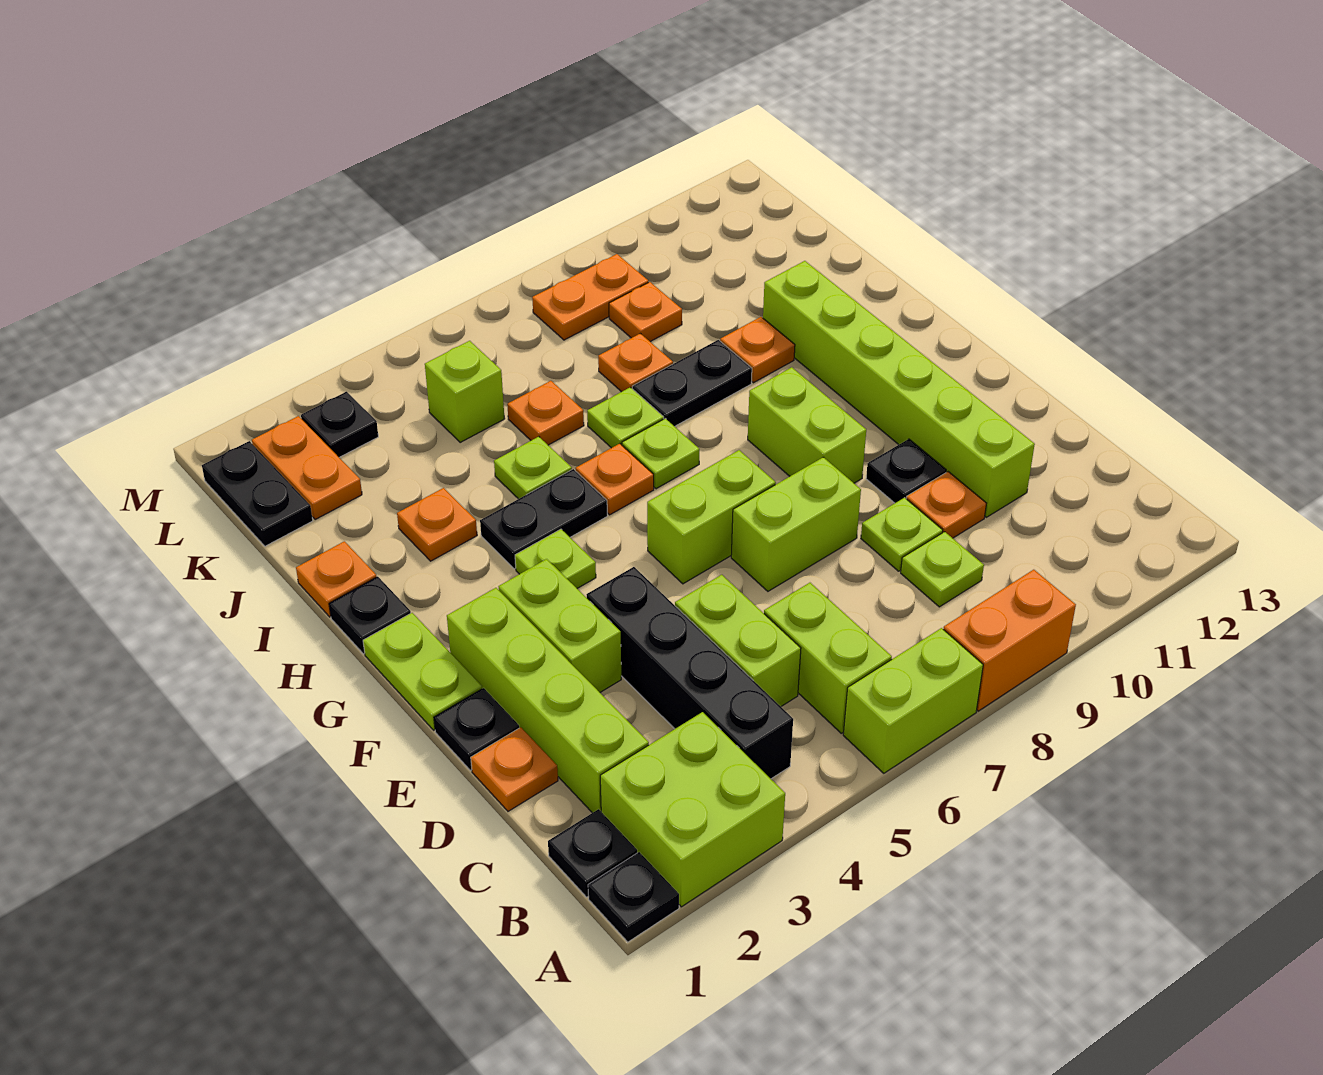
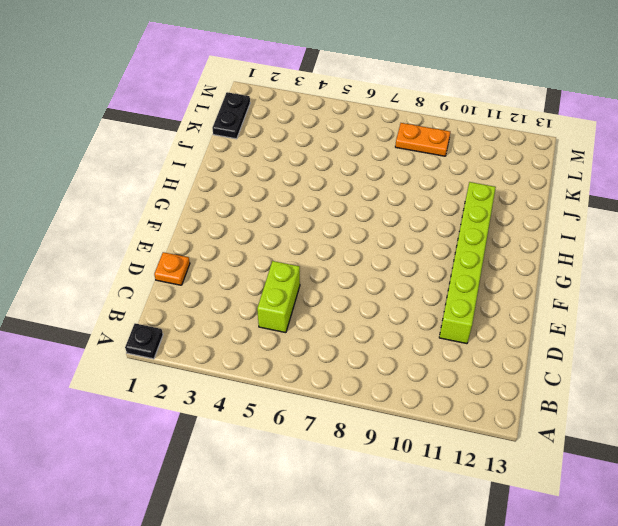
none -> lime 2x2 brick [600,712,785,907]
none -> lime 1x2 brick [843,628,983,773]
none -> orange 1x2 brick [943,570,1076,711]
none -> black 1x1 plate [548,809,637,897]

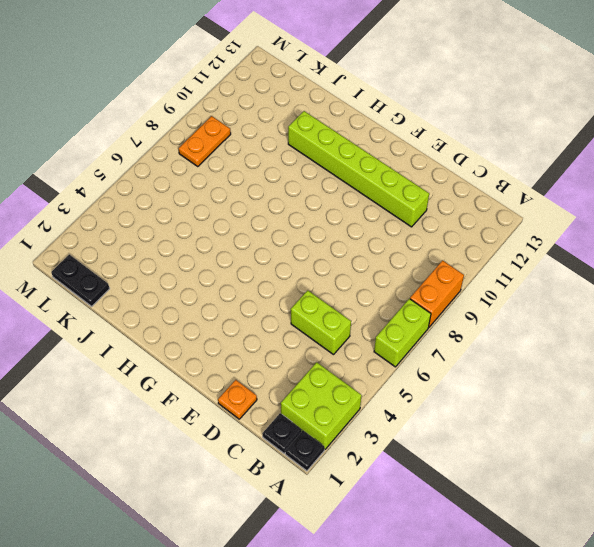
none -> black 1x4 brick [586,567,793,779]
none -> lime 1x2 brick [764,583,892,733]
none -> lime 1x4 brick [447,588,649,813]
none -> lime 1x1 plate [901,532,984,607]

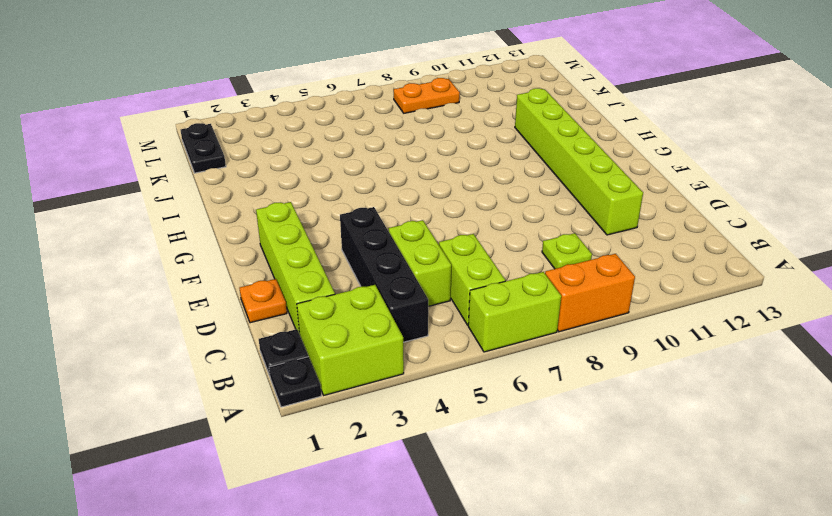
none -> lime 1x1 plate [861,498,943,571]
none -> orange 1x1 plate [906,472,987,538]
none -> black 1x1 plate [434,688,519,770]
none -> lime 1x2 brick [499,559,621,692]

